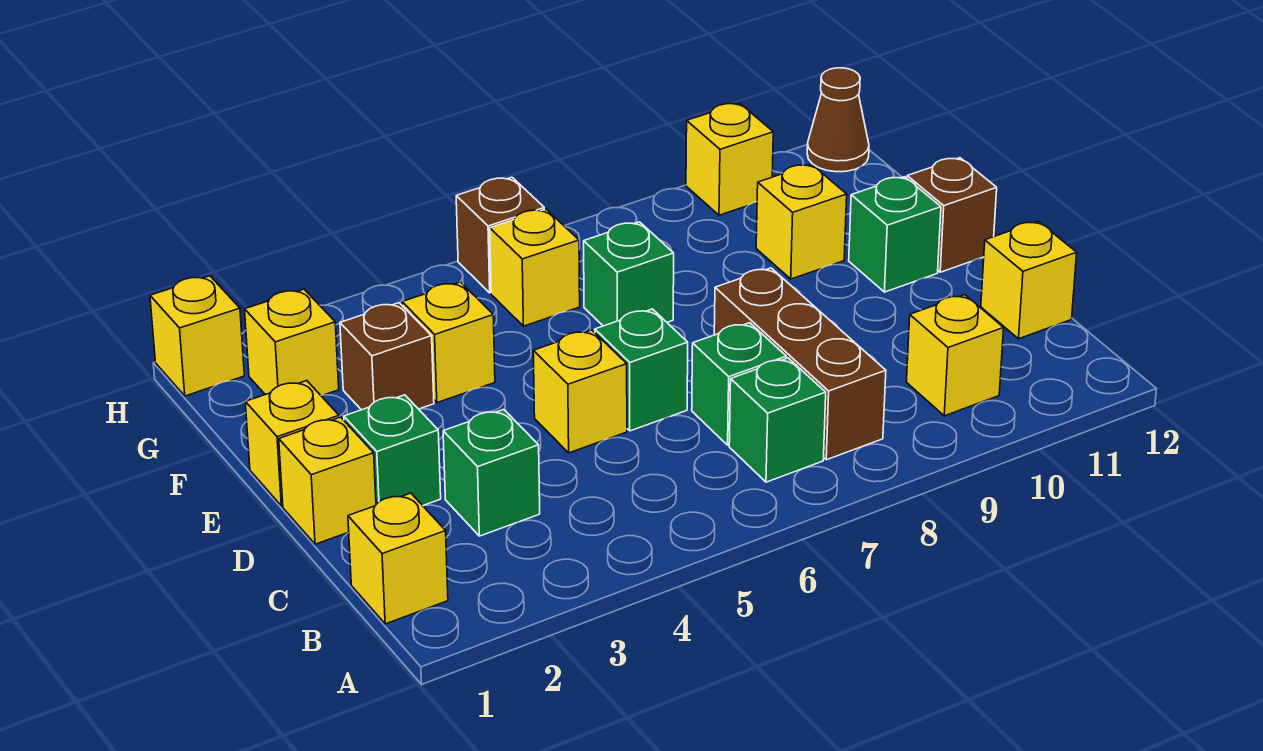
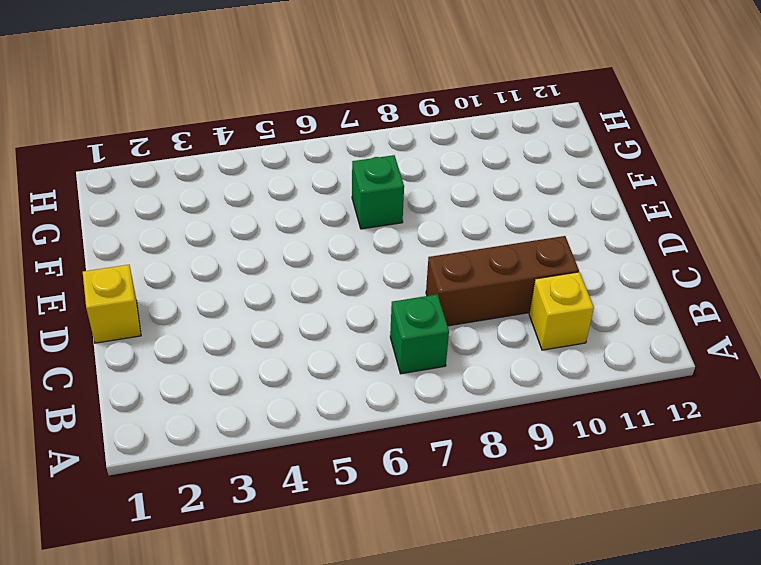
brown 1x3 brick [426,236,579,326] -> brown 1x3 brick turned to [714,268,886,460]
none -> yellow 1x1 brick [348,493,448,624]
none -> green 1x1 brick [443,409,540,536]
none -> green 1x1 brick [692,323,786,445]

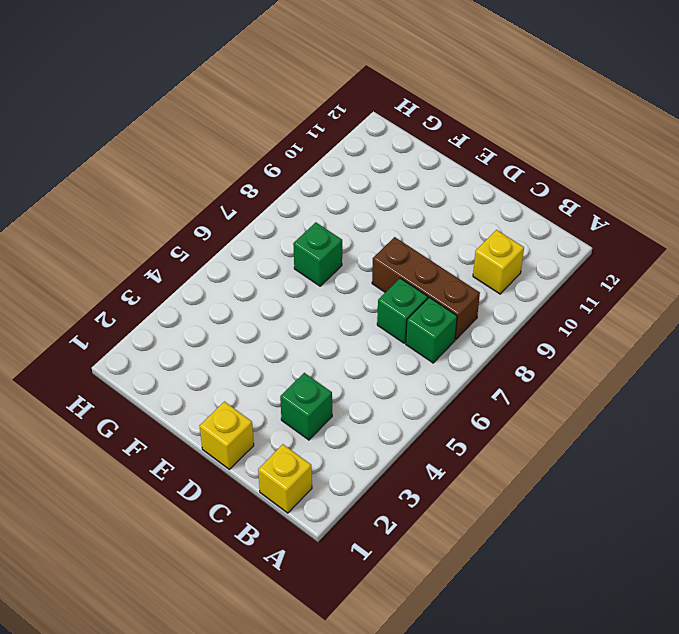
none -> yellow 1x1 brick [981,221,1077,339]
none -> green 1x1 brick [344,395,441,506]
none -> yellow 1x1 brick [533,330,627,453]

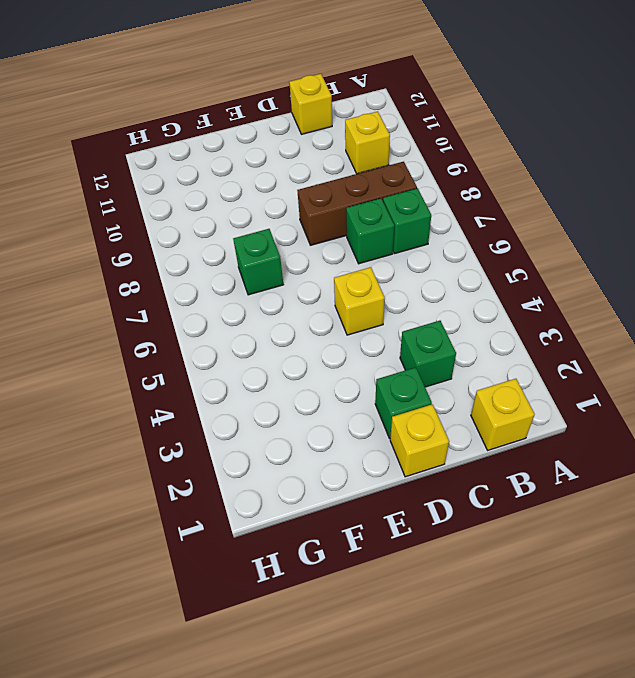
none -> green 1x1 brick [595,309,688,431]
none -> yellow 1x1 brick [245,381,339,506]
none -> green 1x1 brick [849,177,941,292]

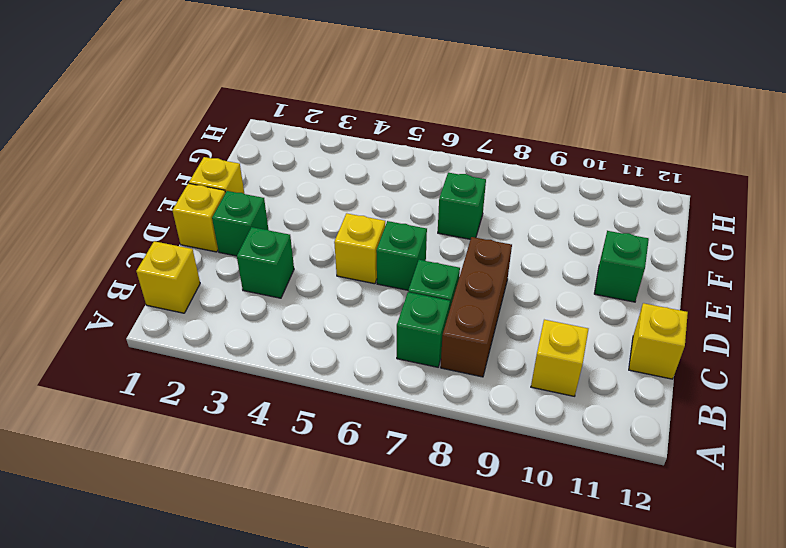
none -> brown 1x1 brick [907,158,997,272]
none -> brown 1x1 brick [340,303,434,410]
none -> yellow 1x1 brick [402,282,495,403]

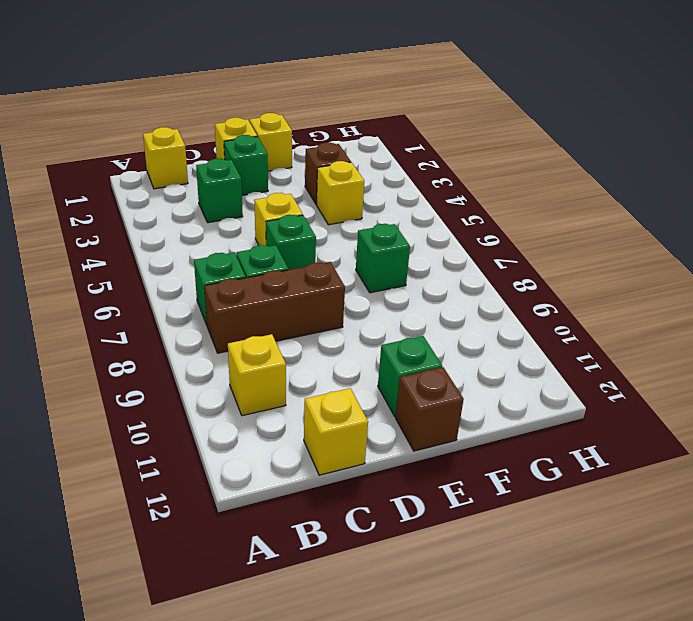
none -> yellow 1x1 brick [756,164,847,279]
none -> yellow 1x1 brick [245,289,339,395]
none -> yellow 1x1 brick [490,209,580,326]

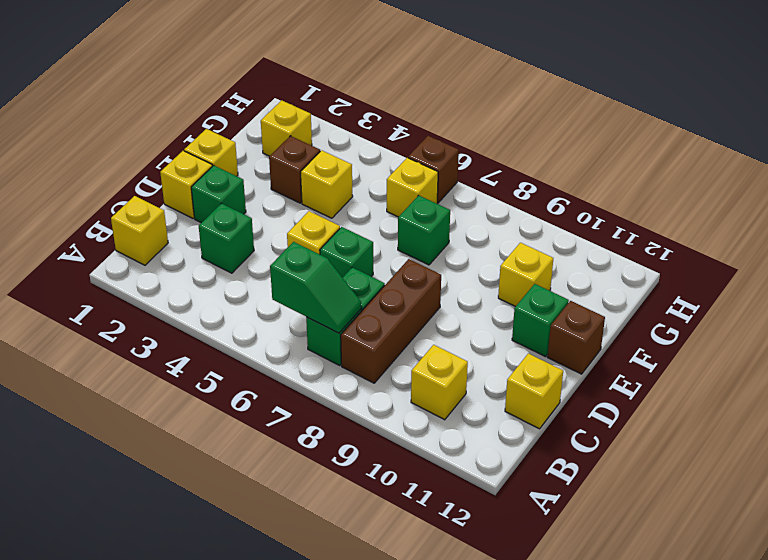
green 1x2 slope [270,242,362,333] -> none
none -> yellow 1x1 brick [150,276,244,396]
none -> yellow 1x1 brick [686,103,773,215]
none -> brown 1x1 cone [807,68,869,172]

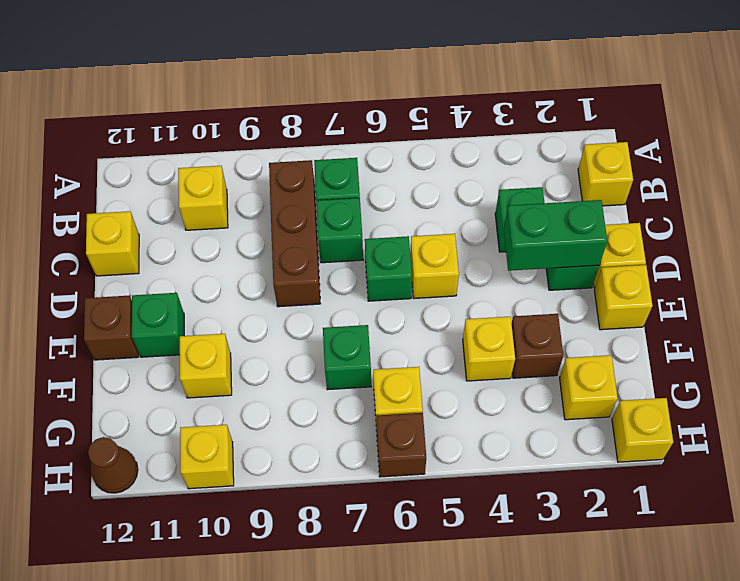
green 1x2 brick [504,200,607,271] -> none

